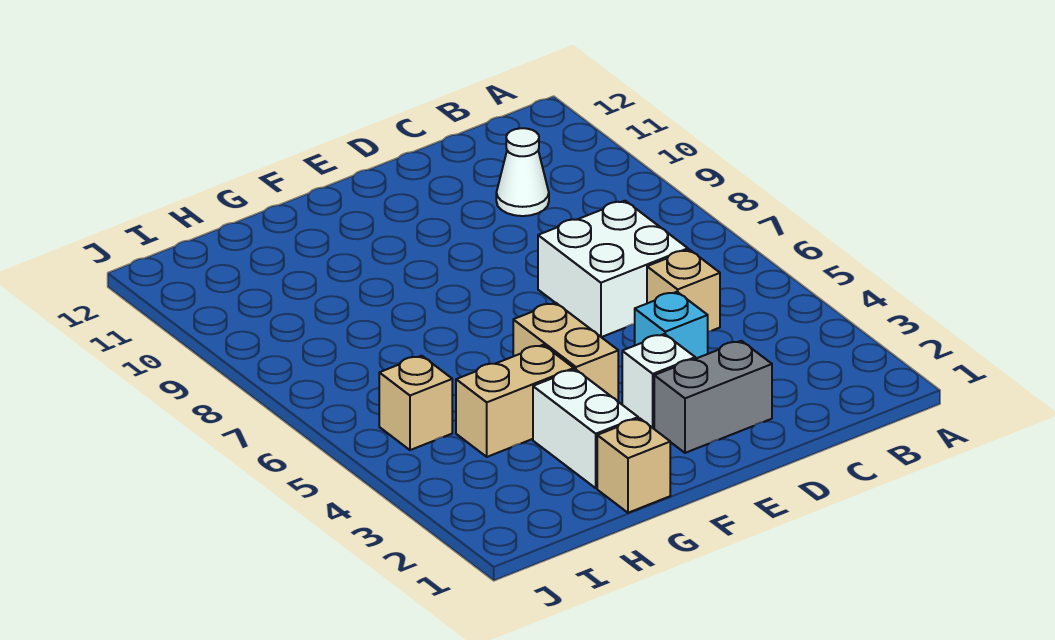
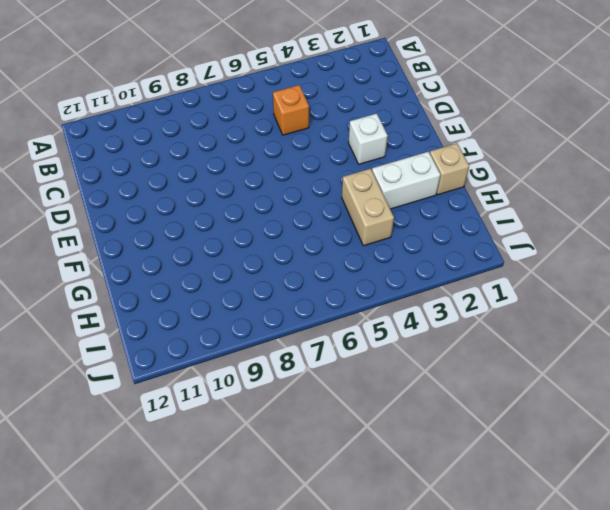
orange 1x1 brick [273,85,309,135] -> tan 1x1 brick [647,250,720,331]
none -> white 2x2 brick [538,201,688,337]
none -> white 1x1 cone [496,128,549,216]

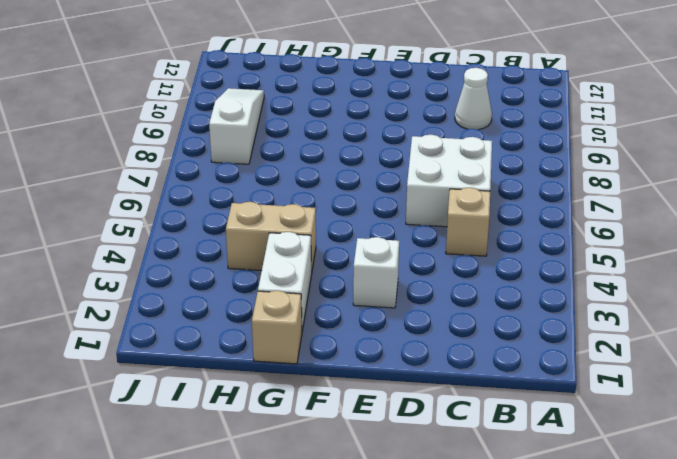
white 1x3 slope [209,88,264,164] -> none
none -> grey 1x2 brick [654,341,772,453]
none -> cyan 1x1 brick [635,292,708,359]

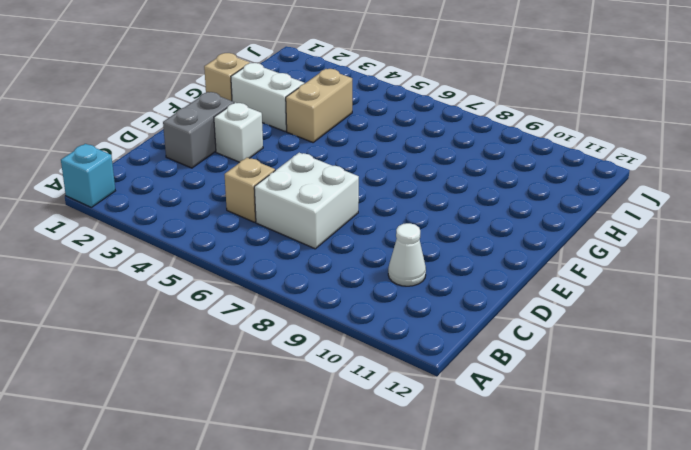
cyan 1x1 brick [61,144,115,207] -> cyan 1x1 brick moved to [635,292,708,359]
none -> tan 1x2 brick [513,303,618,401]
none -> tan 1x1 brick [379,356,452,450]

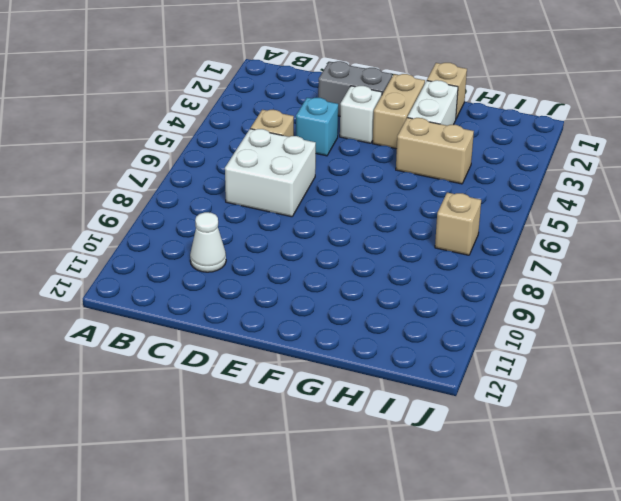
tan 1x2 brick [373,74,425,149] -> tan 1x2 brick moved to [513,303,618,401]
tan 1x1 brick [435,193,481,255] -> tan 1x1 brick moved to [379,356,452,450]

